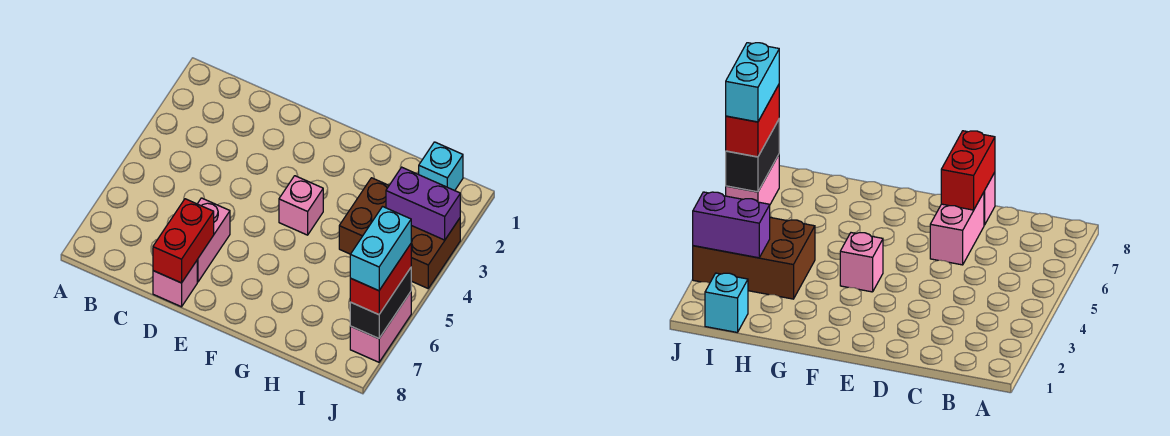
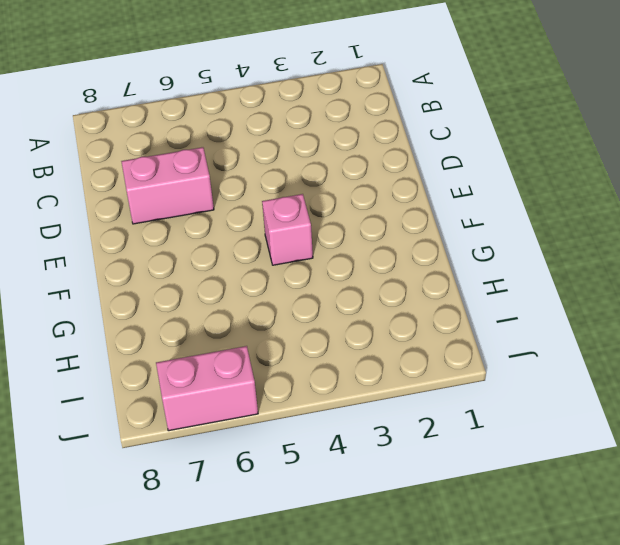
none -> pink 1x1 brick [153,261,197,307]
none -> brown 2x3 brick [339,178,460,288]

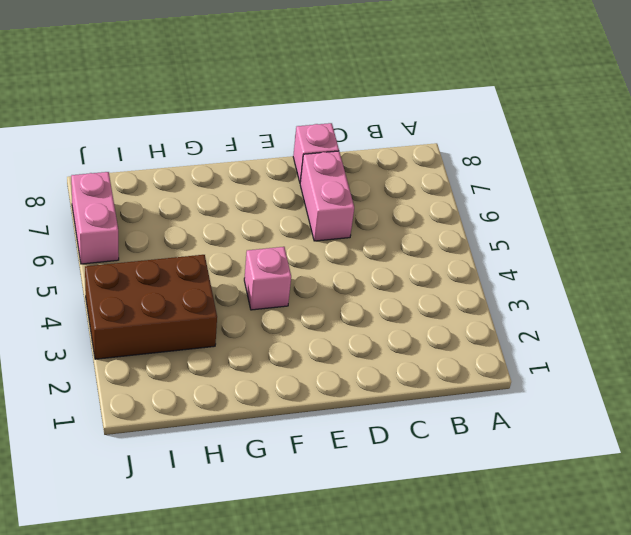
none -> cyan 1x1 brick [419,142,463,191]
none -> red 1x2 brick [153,199,214,283]

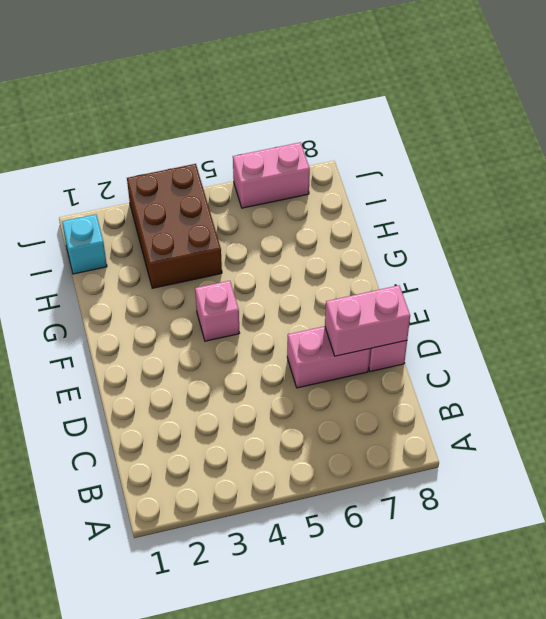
pink 1x2 brick [325,285,410,356] -> red 1x2 brick [153,199,214,283]
none -> purple 1x2 brick [386,167,460,240]
none -> black 1x2 brick [350,268,411,338]

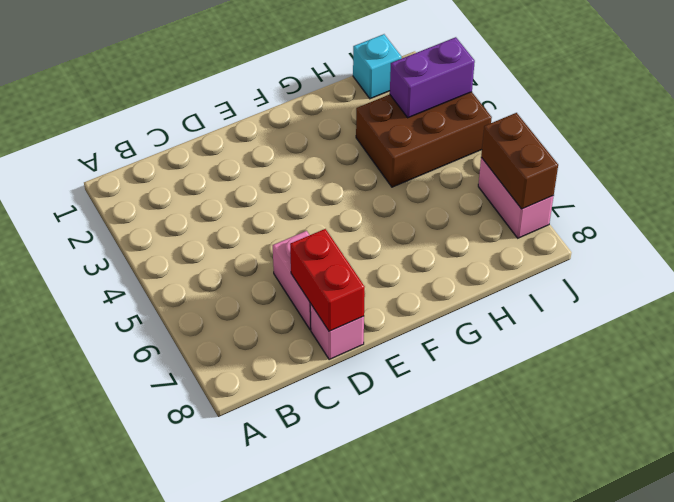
brown 1x2 brick [481,113,558,209] -> black 1x2 brick [350,268,411,338]
none -> pink 1x1 brick [279,176,323,235]
none -> red 1x2 brick [350,244,411,315]

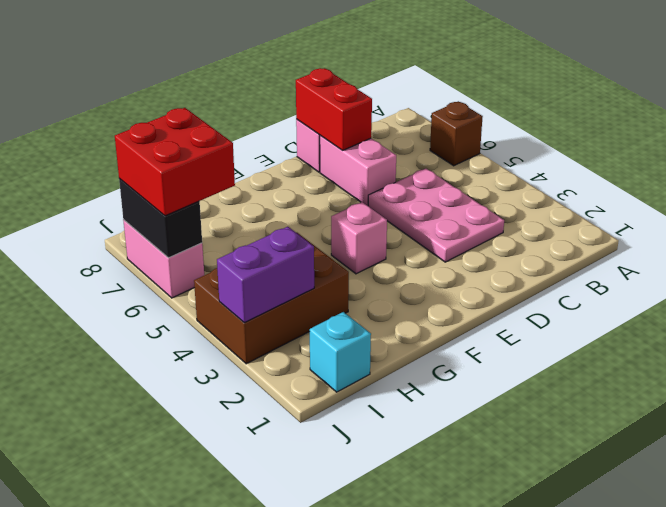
brown 1x1 brick [430,101,483,166] -> none
pink 2x3 plate [368,169,504,262] -> none
red 2x2 brick [115,108,235,216] -> red 1x2 brick [350,244,411,315]
none -> cyan 1x2 brick [350,207,411,291]

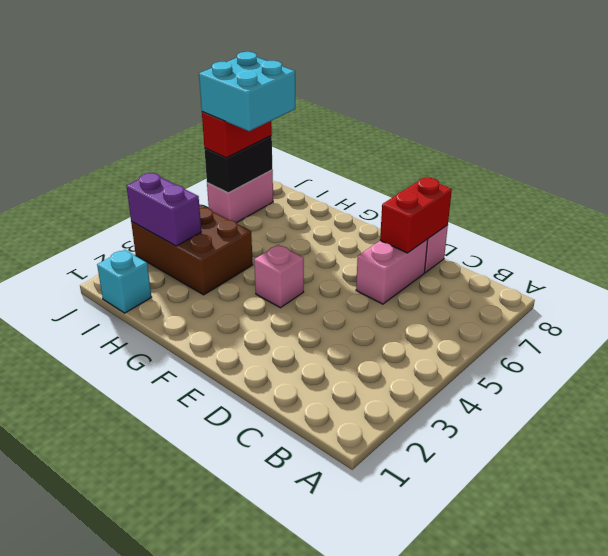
cyan 2x2 brick [199,52,295,131] -> cyan 1x2 brick [350,207,411,291]

